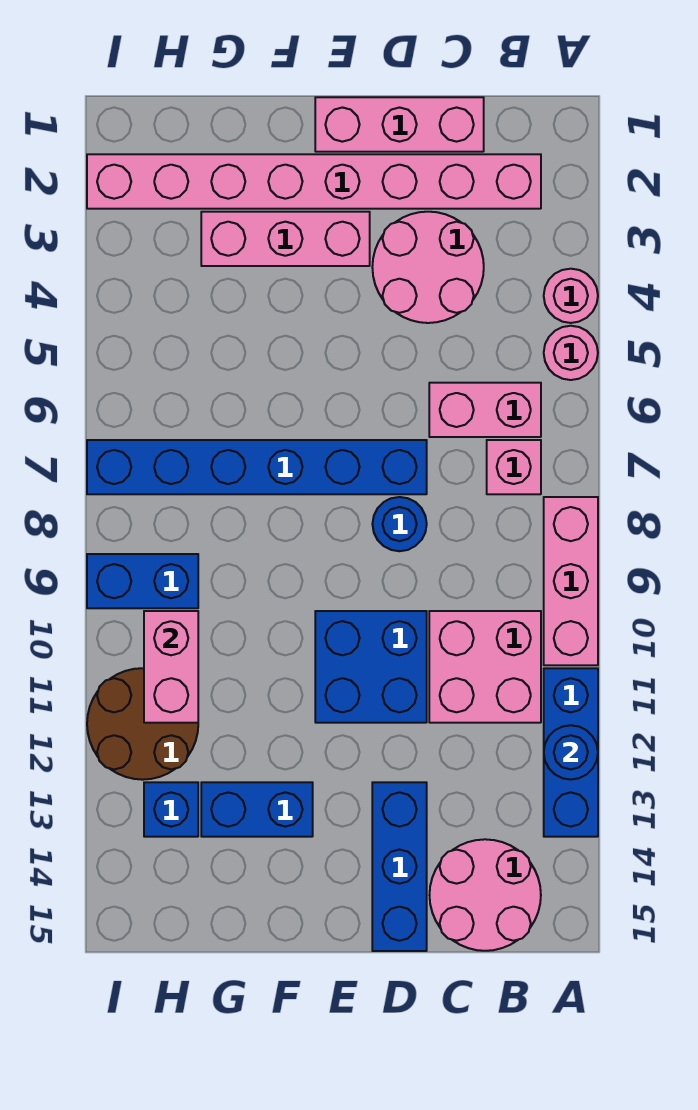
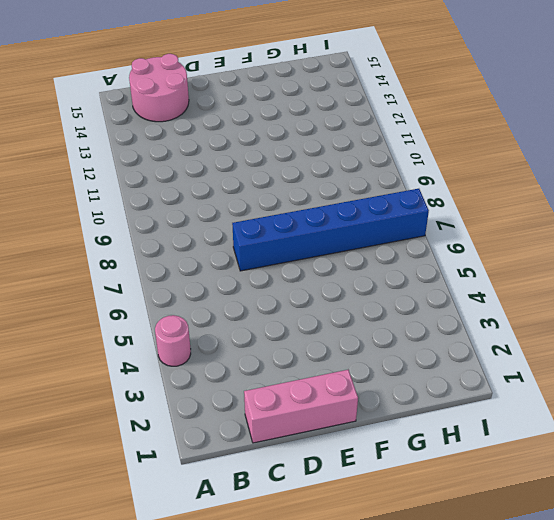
none -> pink 1x1 round brick [544,326,598,380]
none -> pink 1x3 brick [544,497,598,665]
none -> blue 1x3 brick [544,668,598,837]

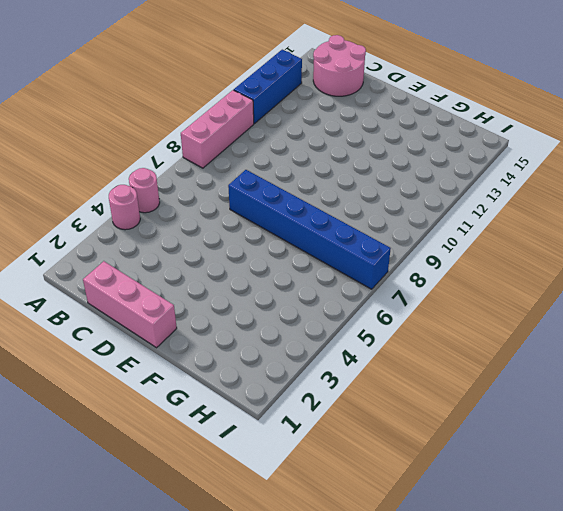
none -> pink 1x8 brick [87,154,541,209]
none -> pink 1x2 brick [429,383,541,437]
none -> pink 1x1 brick [487,440,541,494]

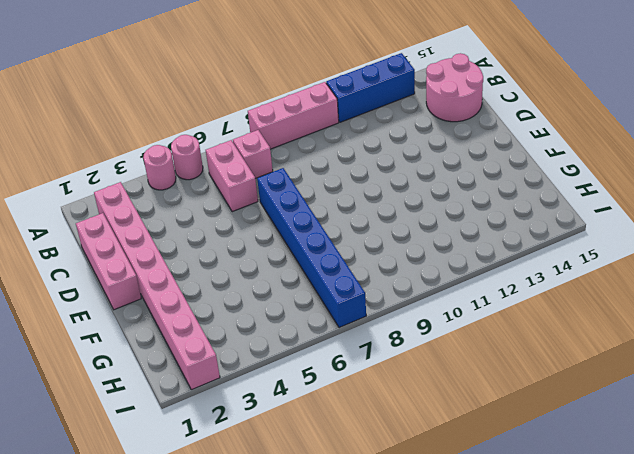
none -> pink 2x2 brick [429,611,541,723]
none -> pink 2x2 round brick [372,212,484,323]
none -> blue 1x1 round brick [372,497,427,551]

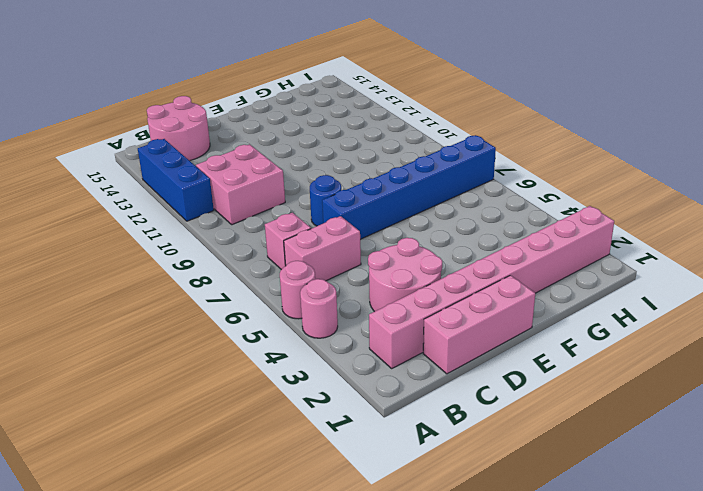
none -> pink 1x3 brick [544,497,598,665]
none -> blue 2x2 brick [315,611,427,723]
none -> blue 1x3 brick [372,782,427,951]

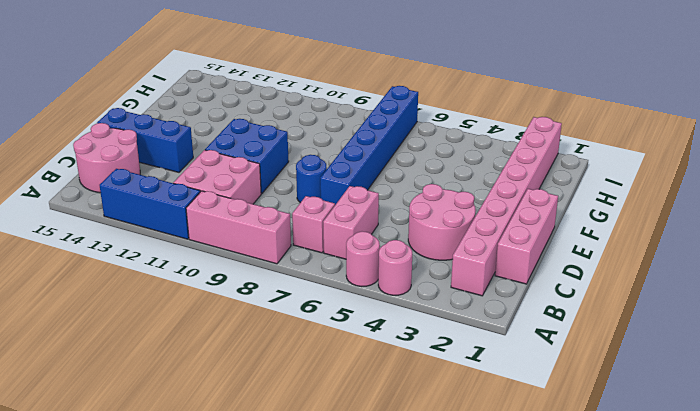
none -> pink 1x3 brick [201,212,370,266]
none -> blue 1x2 brick [201,782,313,837]
none -> blue 1x2 brick [87,554,198,608]

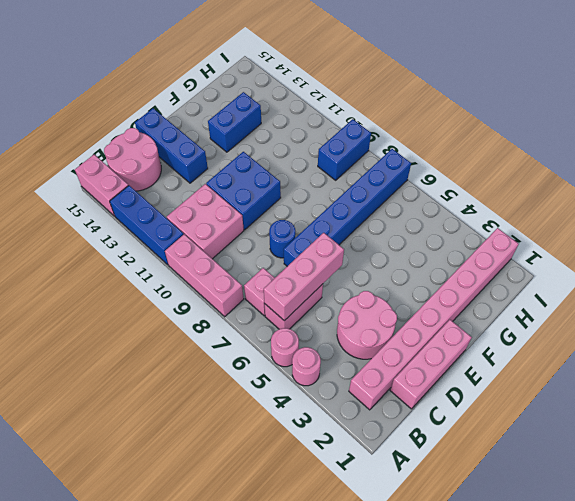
pink 1x2 brick [75,155,129,216] -> pink 1x2 brick moved to [144,611,198,723]
pink 1x3 brick [264,233,344,321] -> pink 1x3 brick moved to [201,212,370,266]
none -> brown 2x2 round brick [87,668,198,780]
none -> blue 1x1 brick [144,782,198,837]
none -> blue 1x1 round brick [544,725,598,780]

